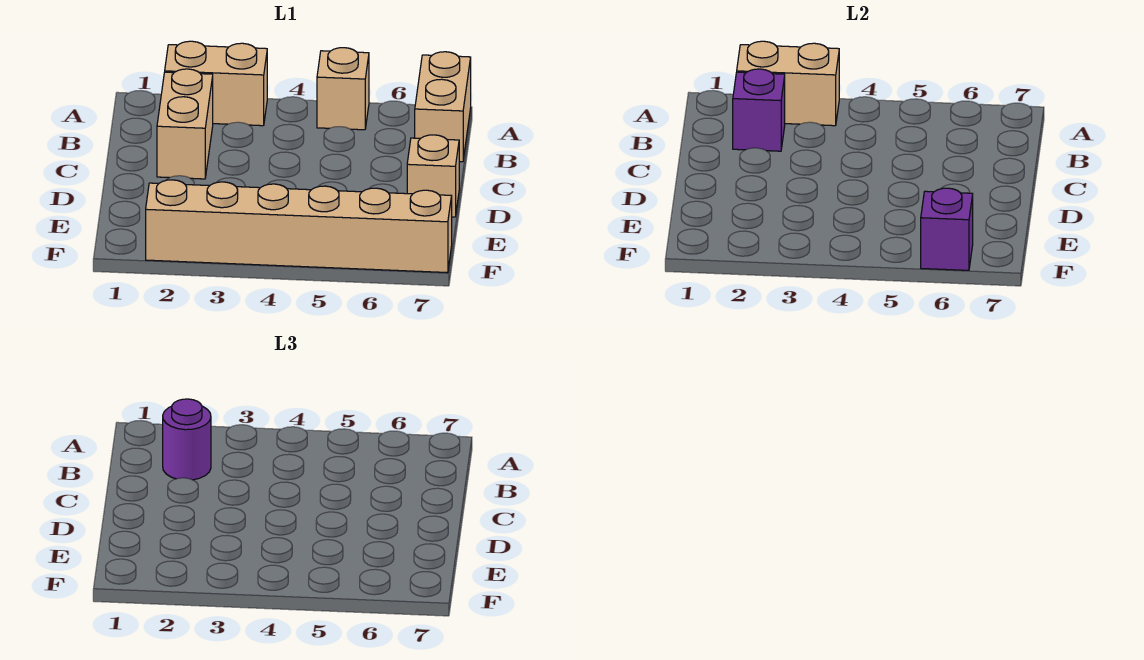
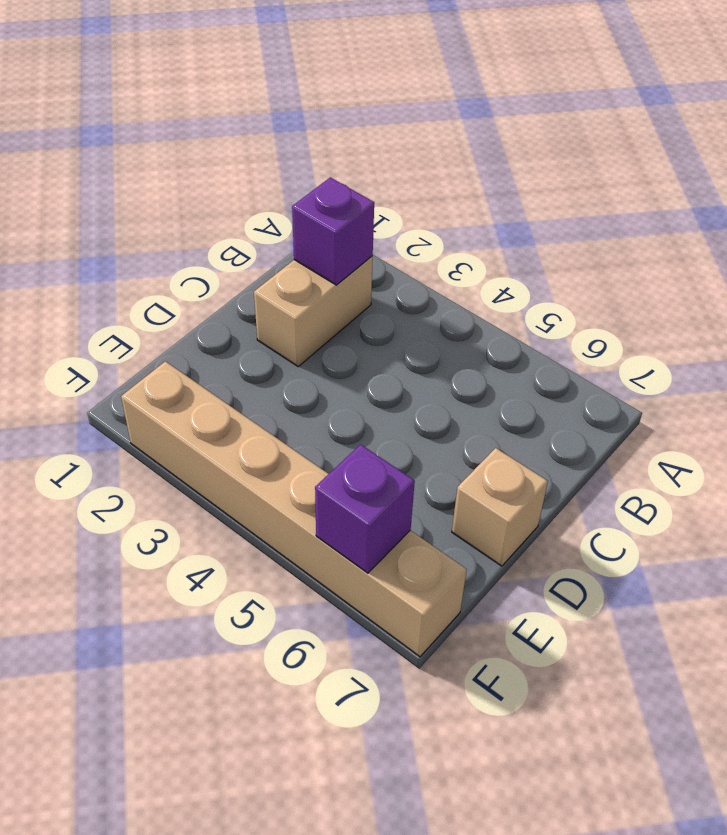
none -> tan 1x2 brick [165,41,267,126]
none -> tan 1x1 brick [317,48,369,130]

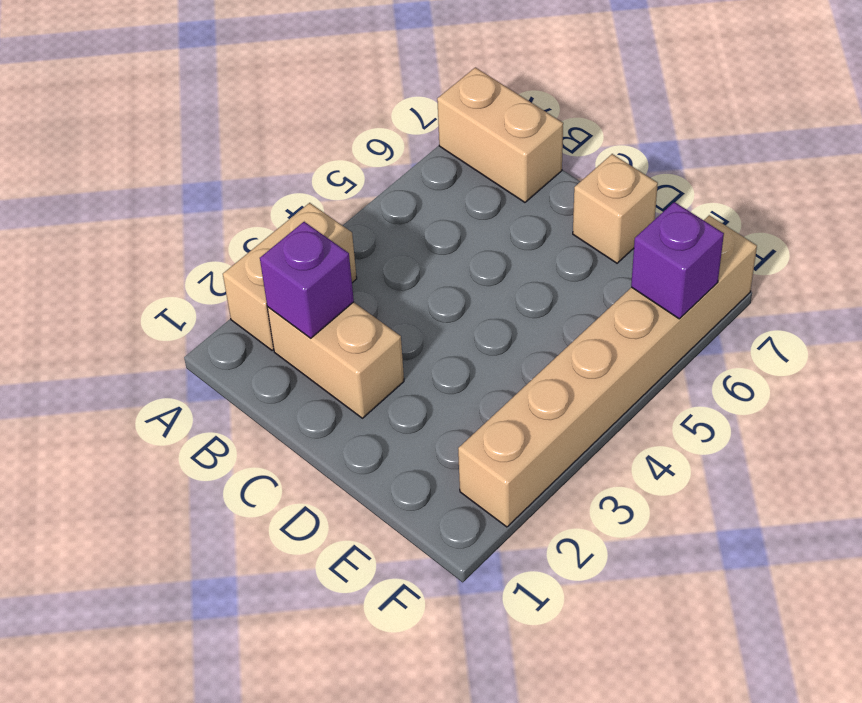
none -> tan 1x1 brick [317,48,369,130]
none -> tan 1x2 brick [737,41,839,126]

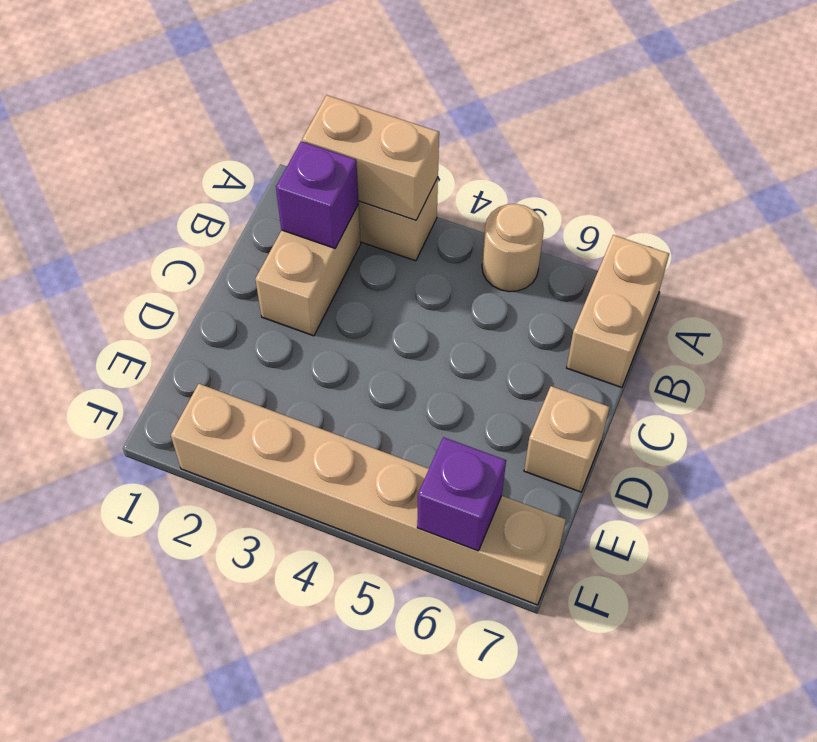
tan 1x1 round brick [482,204,544,292] -> tan 1x1 brick [317,48,369,130]
none -> purple 1x1 round brick [163,399,211,480]

